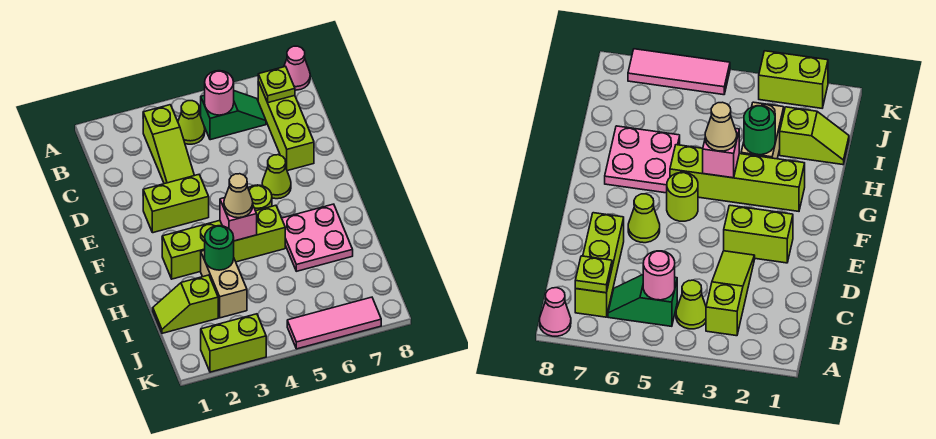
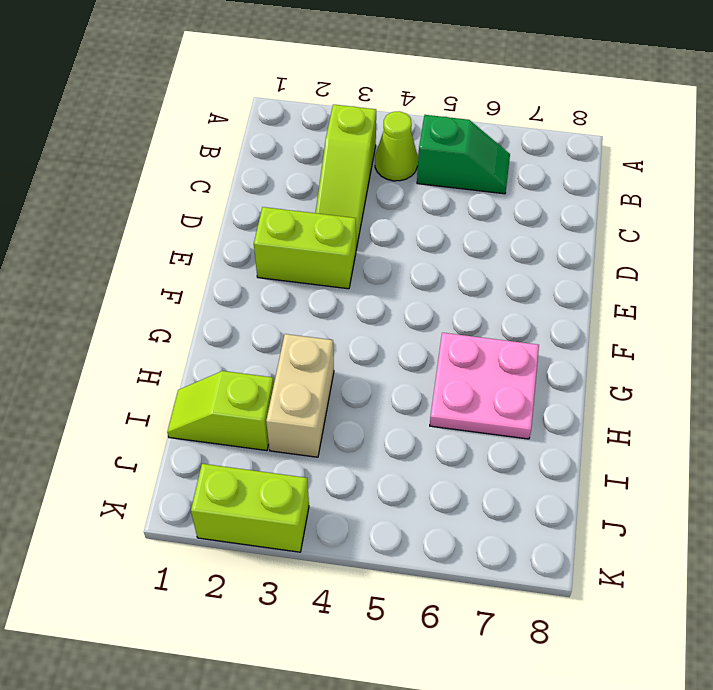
none -> pink 1x1 cone [284,46,310,90]
none -> lime 1x3 brick [258,81,314,171]
none -> lime 1x1 cone [262,155,291,199]

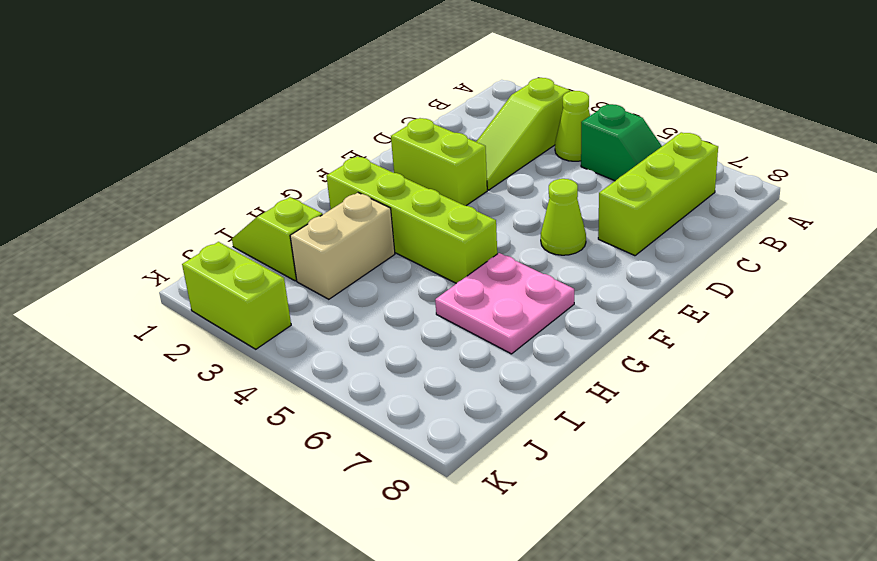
none -> pink 1x1 cone [284,46,310,90]
none -> lime 1x1 round brick [248,185,272,211]
none -> pink 1x3 tile [287,297,381,349]

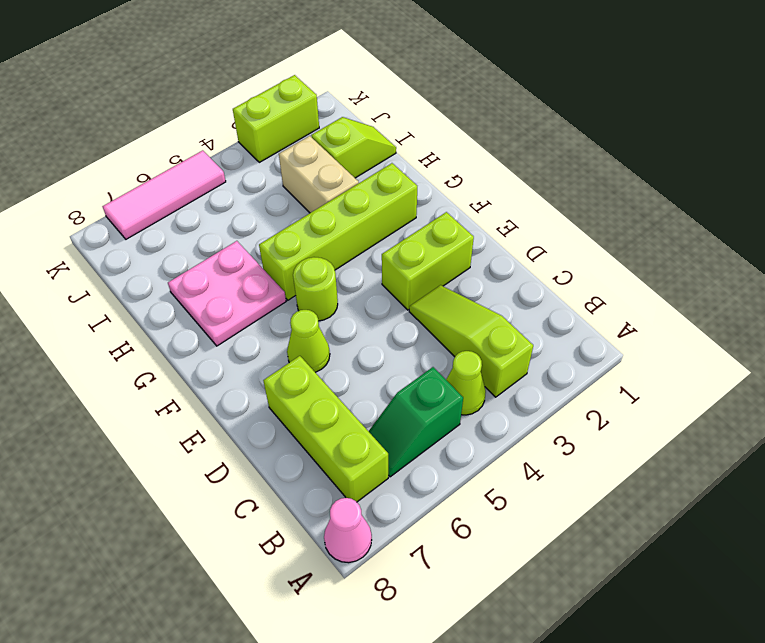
none -> pink 1x1 round brick [205,71,234,115]
none -> lime 1x1 plate [258,66,295,103]
none -> pink 1x1 brick [220,198,257,241]

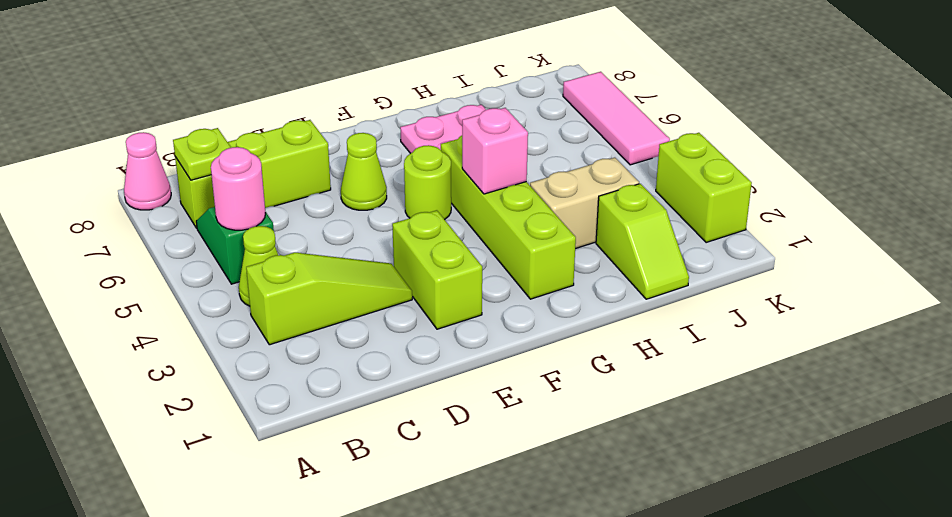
none -> green 1x1 round brick [205,226,234,270]
none -> tan 1x1 cone [224,174,253,218]

